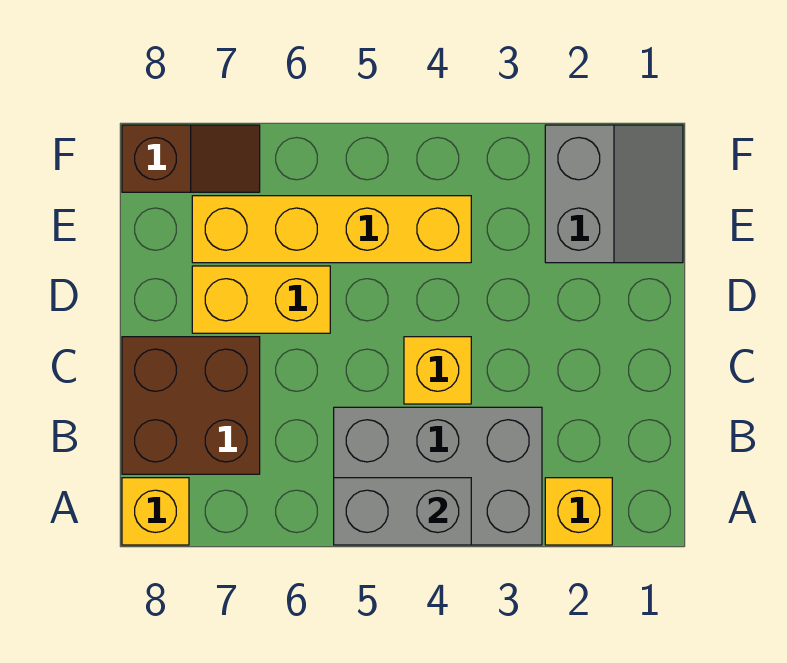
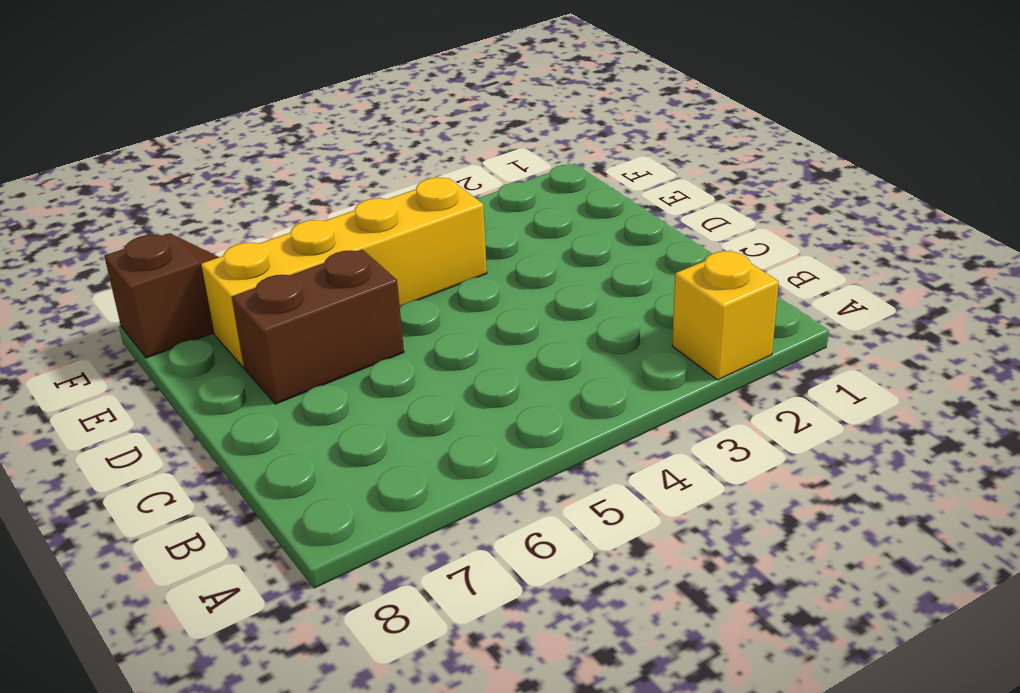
brown 1x2 brick [232,250,404,404] -> yellow 1x2 brick [192,266,330,333]
none -> grey 2x3 brick [334,407,542,545]
none -> yellow 1x1 brick [122,478,189,545]

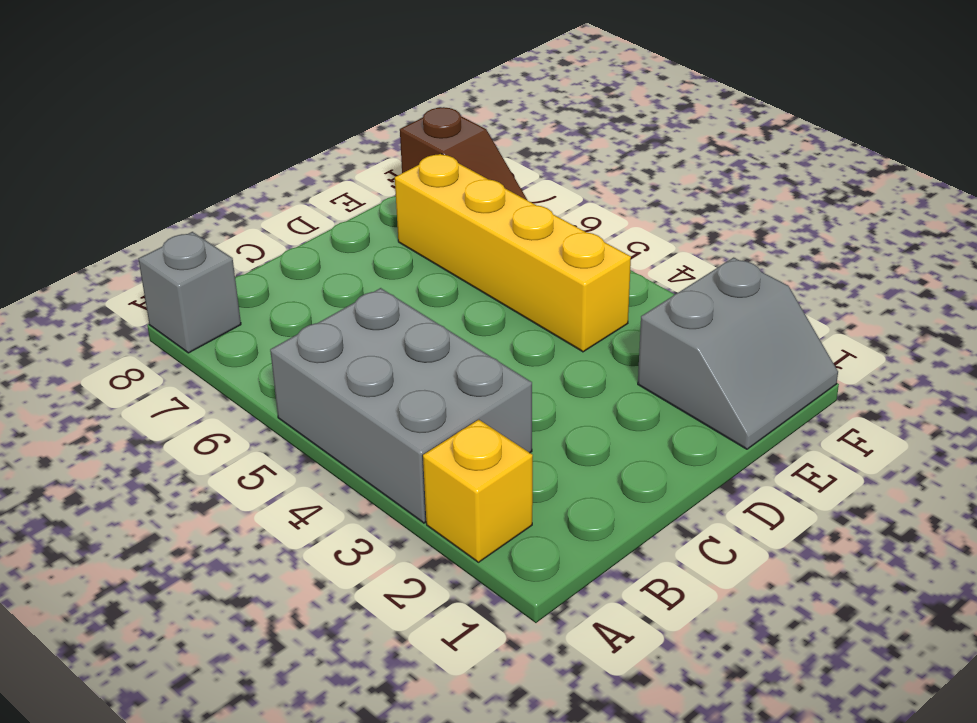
grey 1x1 brick [139,232,241,353] -> yellow 1x1 brick [122,478,189,545]
none -> brown 2x2 brick [122,337,260,474]
none -> yellow 1x1 brick [404,337,471,404]

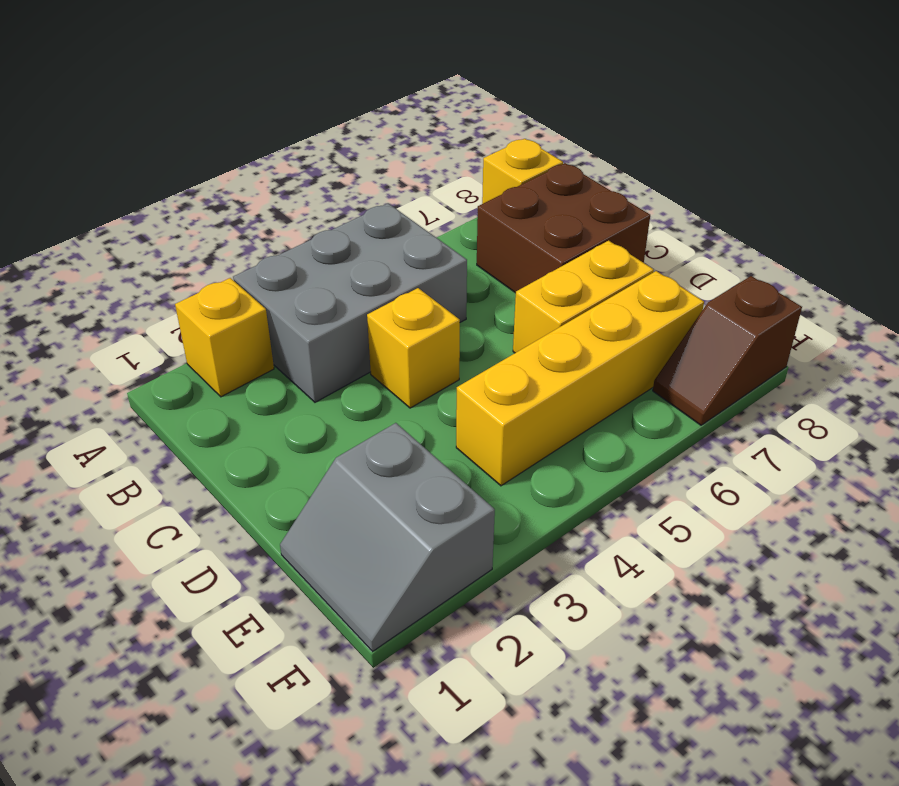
none -> grey 1x2 brick [334,478,471,545]

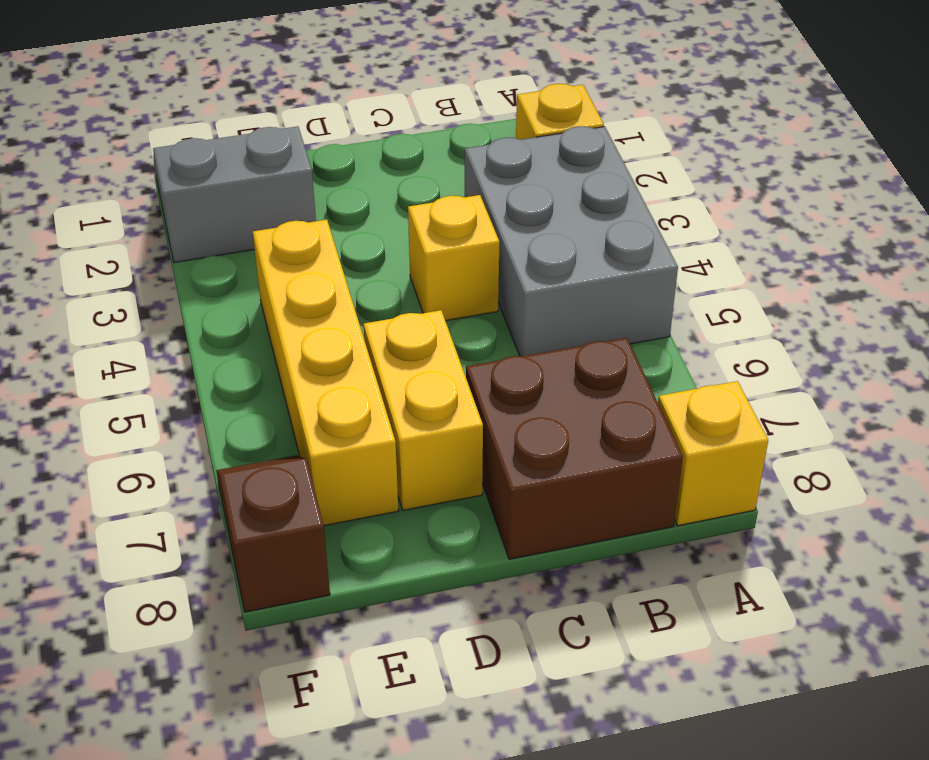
none -> grey 1x2 brick [334,478,471,545]

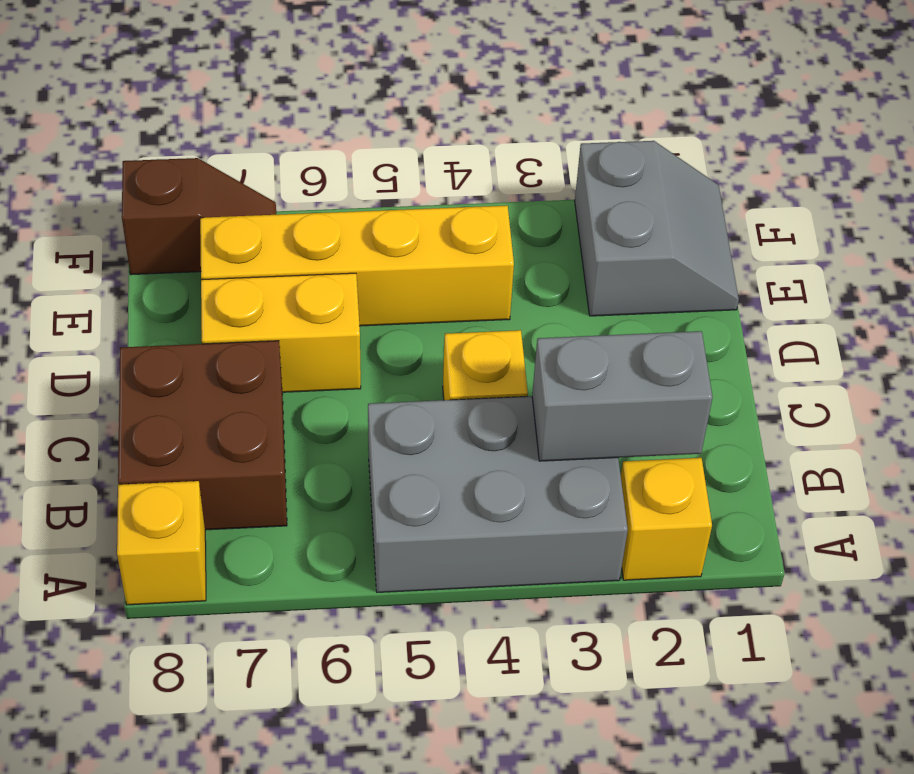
grey 1x2 brick [532,331,713,461] -> grey 1x2 brick moved to [334,478,471,545]

